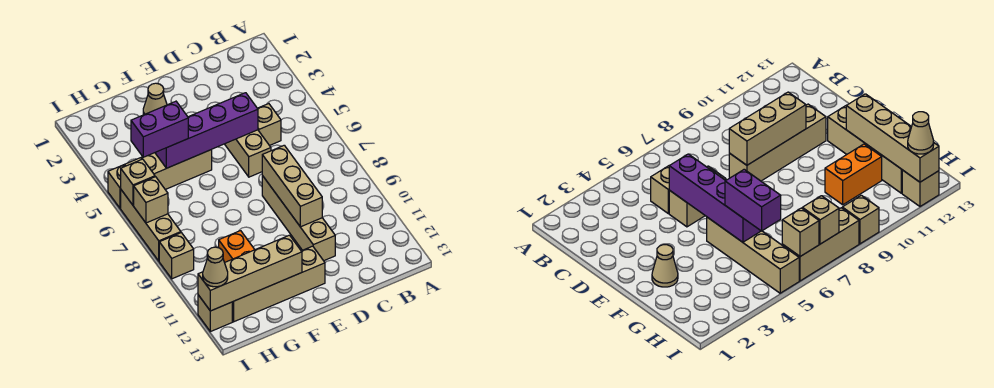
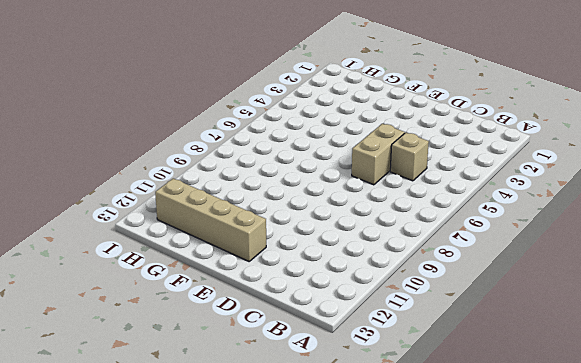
none -> tan 1x4 brick [262,176,335,261]
none -> tan 1x1 cone [143,83,167,115]
none -> tan 1x4 brick [108,150,212,209]

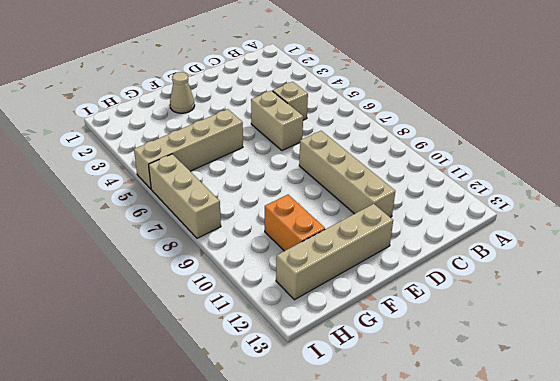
none -> tan 1x1 brick [159,233,194,279]
none -> tan 1x1 brick [198,295,232,332]
none -> purple 1x4 brick [155,93,258,168]

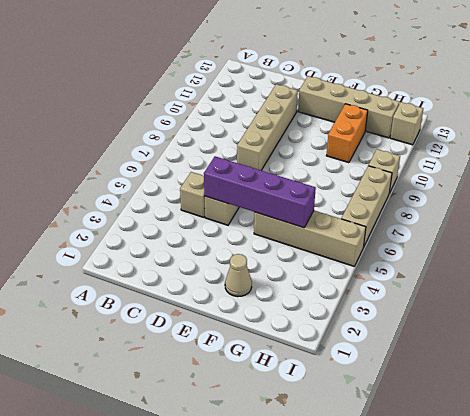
none -> tan 1x3 brick [262,145,322,227]
none -> tan 1x4 brick [198,235,302,311]
none -> tan 1x1 brick [121,159,155,205]

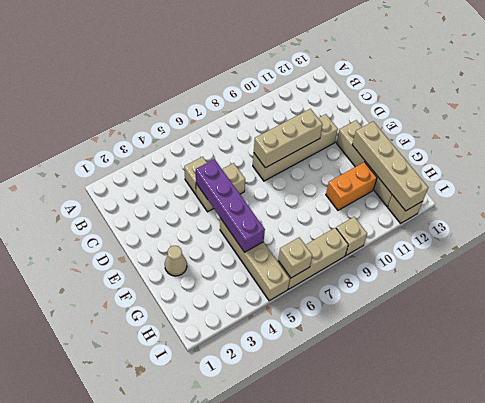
none -> tan 1x1 brick [134,177,168,223]
none -> purple 1x2 brick [131,101,188,157]
none -> tan 1x1 cone [203,247,228,287]

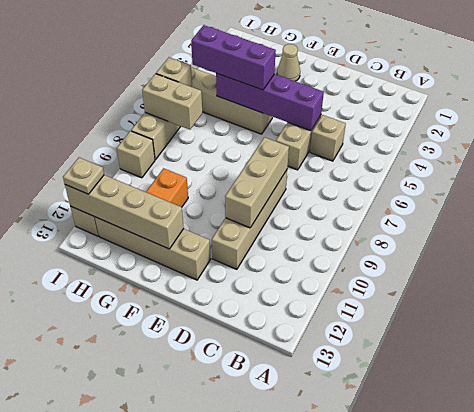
purple 1x3 brick [191,25,276,90] -> purple 1x2 brick [131,101,188,157]
tan 1x2 brick [142,74,202,130] -> tan 1x1 brick [134,177,168,223]
tan 1x1 plate [63,158,104,194] -> tan 1x1 cone [203,247,228,287]

